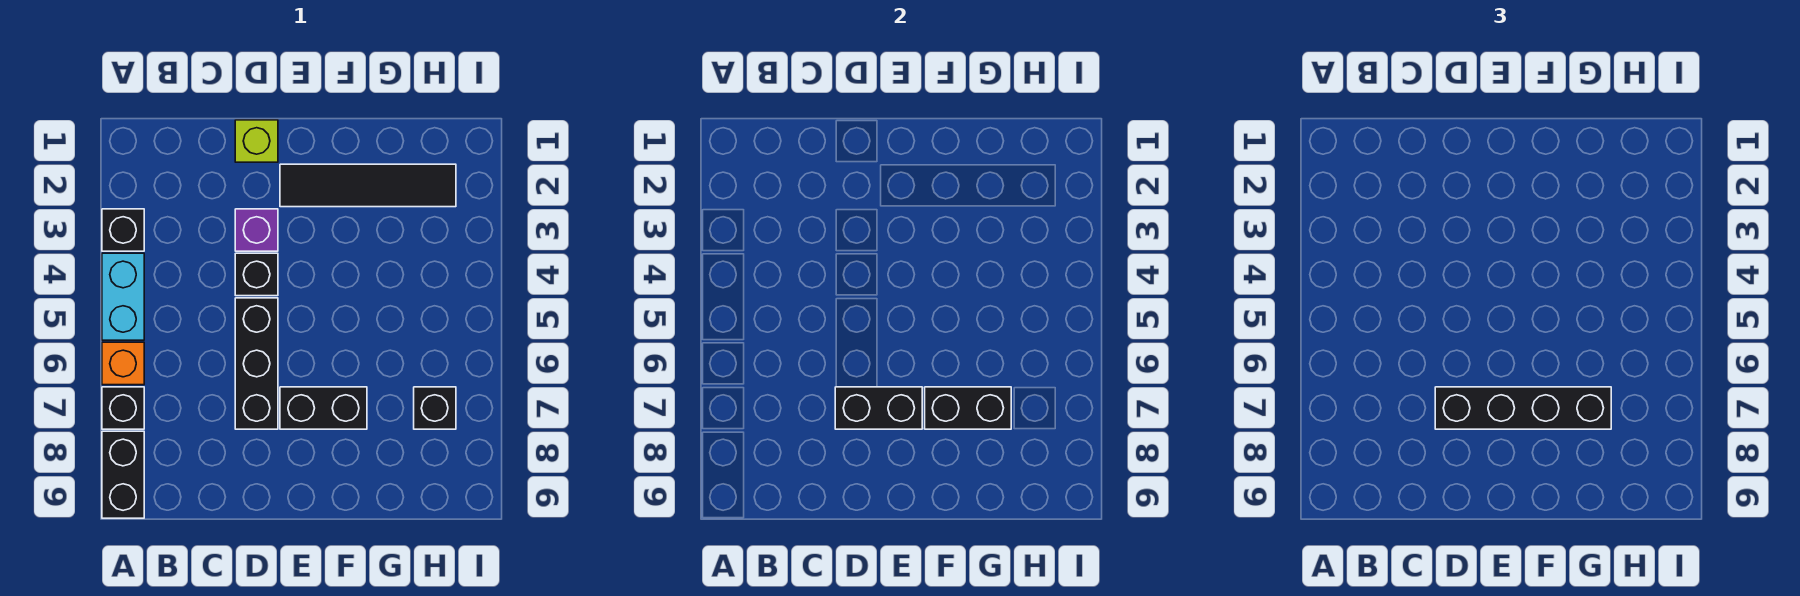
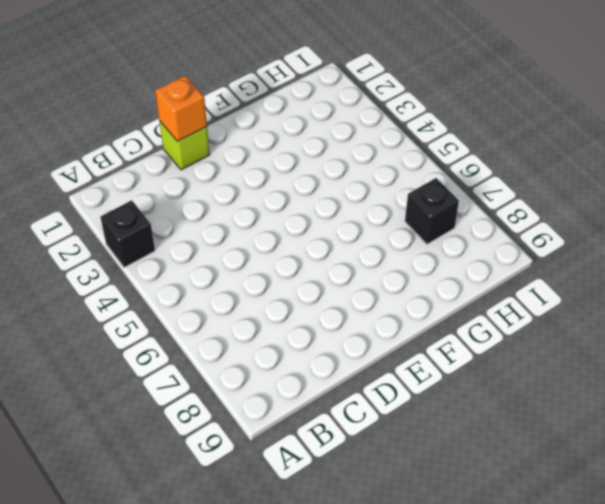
orange 1x1 brick [155,76,207,142] -> orange 1x1 brick moved to [102,342,144,385]
none -> cyan 1x2 brick [102,253,144,340]
none -> black 1x1 brick [102,387,144,429]
none -> black 1x2 brick [102,431,144,518]

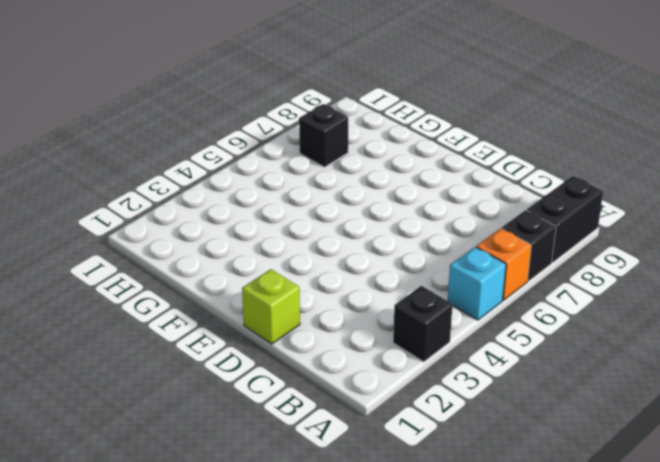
cyan 1x1 brick [448,247,506,320] -> cyan 1x2 brick [102,253,144,340]
none -> purple 1x1 brick [235,209,278,251]
none -> black 1x1 brick [235,253,278,296]
none -> black 1x3 brick [235,298,278,429]

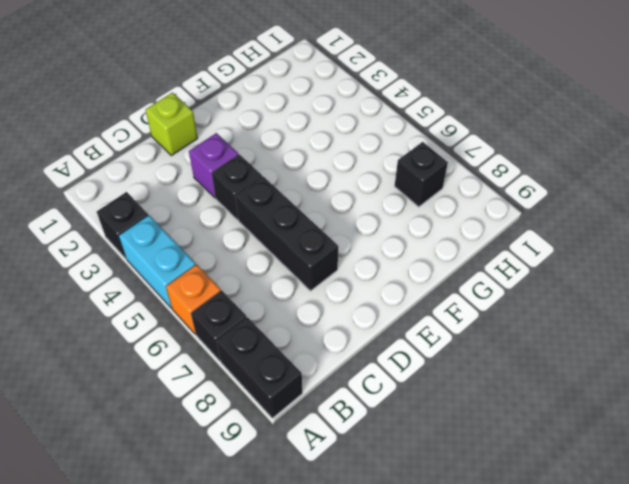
none -> black 1x4 tile [280,164,456,207]
none -> black 1x2 brick [280,387,367,429]
none -> black 1x2 brick [835,387,922,429]

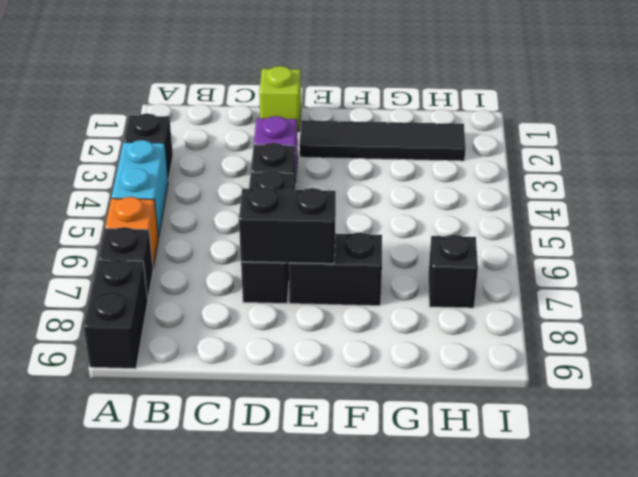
none -> black 1x2 brick [925,387,1011,429]
none -> black 1x4 brick [1435,387,1611,429]

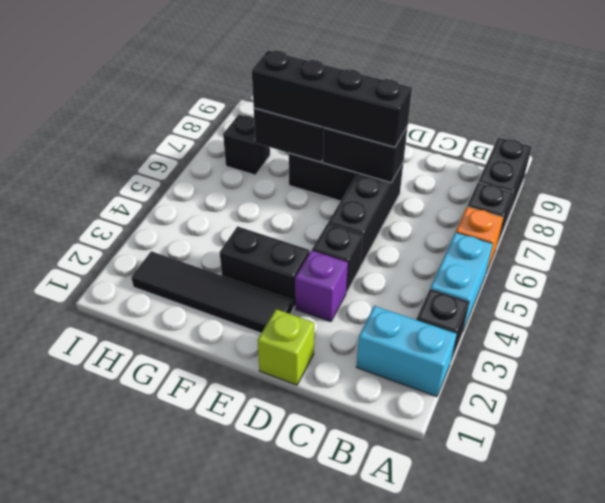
cyan 1x2 brick [356,306,457,397] -> none
black 1x2 brick [219,226,309,309] -> none

